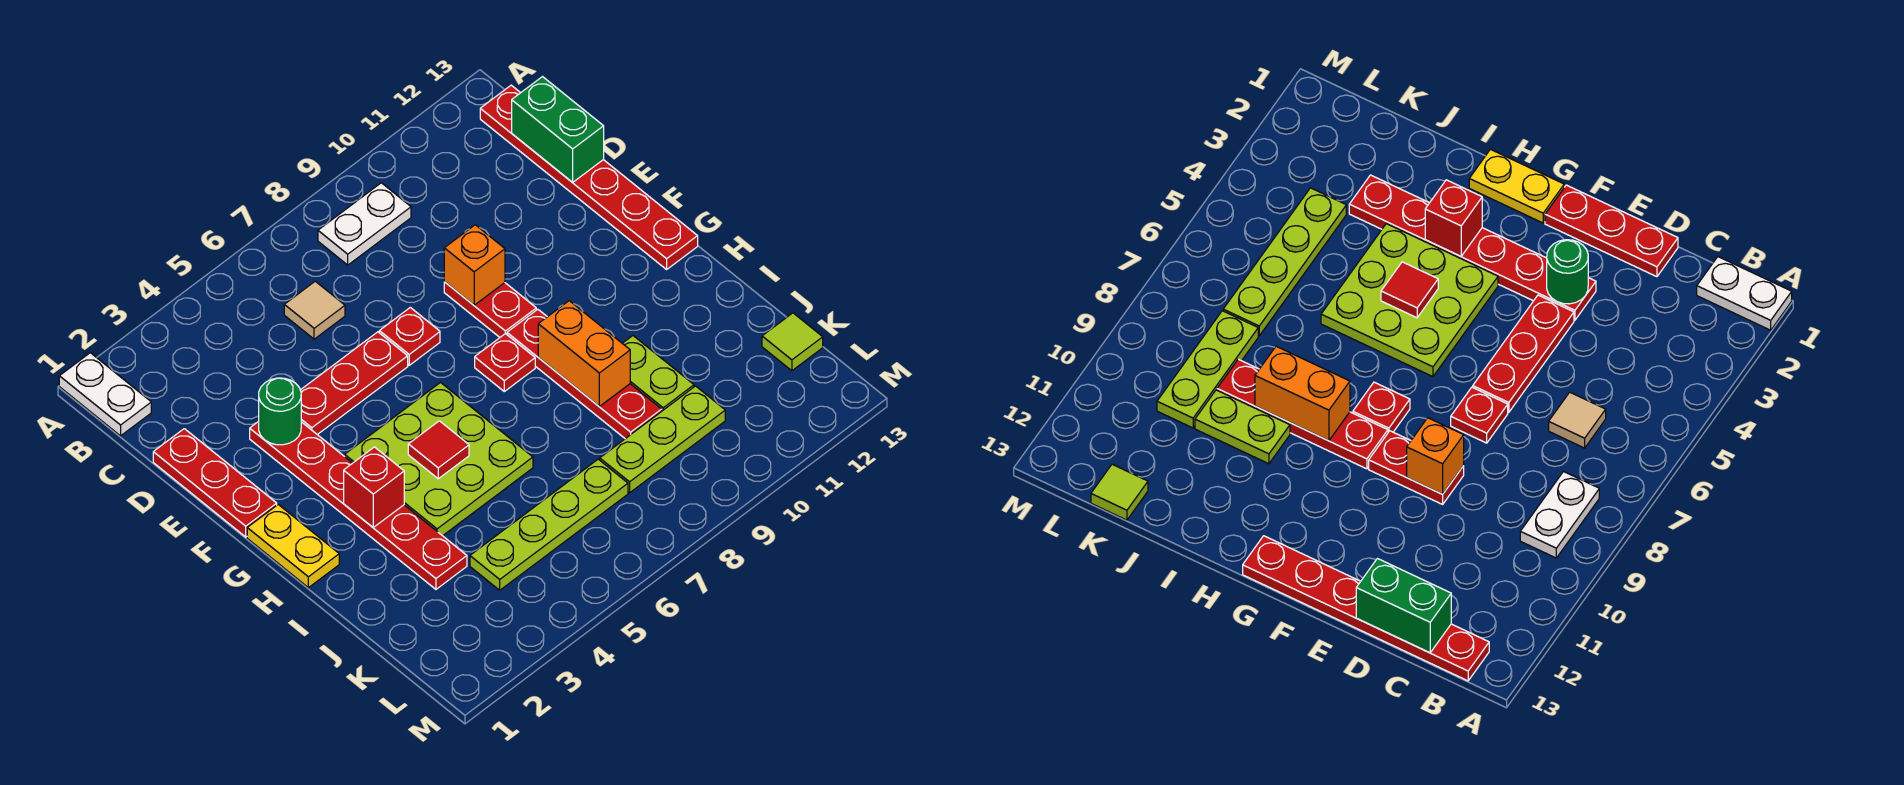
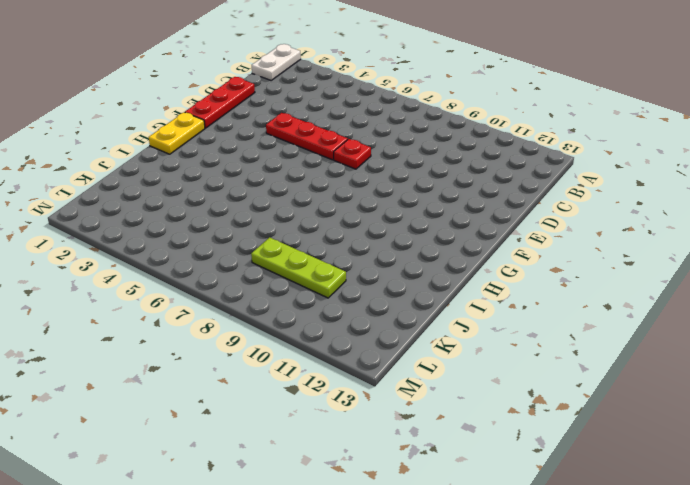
none -> white 1x2 plate [318,183,411,265]
none -> red 1x6 plate [480,85,698,269]
none -> tan 1x1 tile [284,281,345,339]

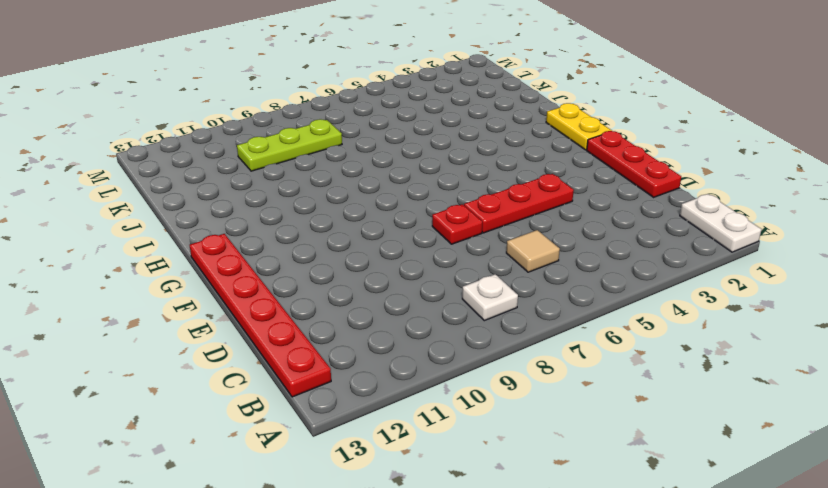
white 1x1 plate [462,274,518,321] -> white 1x2 plate [318,183,411,265]
none -> red 1x6 plate [250,421,467,589]
none -> red 1x2 plate [444,282,536,337]
none -> lime 3x3 plate [345,383,533,536]

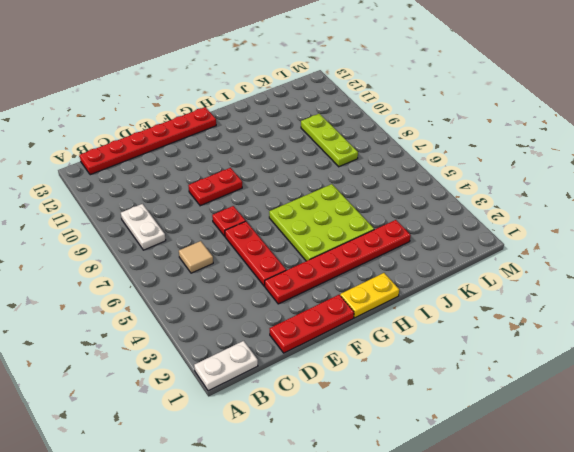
none -> red 1x1 plate [475,334,535,391]
none -> red 1x4 plate [507,309,662,439]
none -> lime 1x2 plate [622,336,694,411]

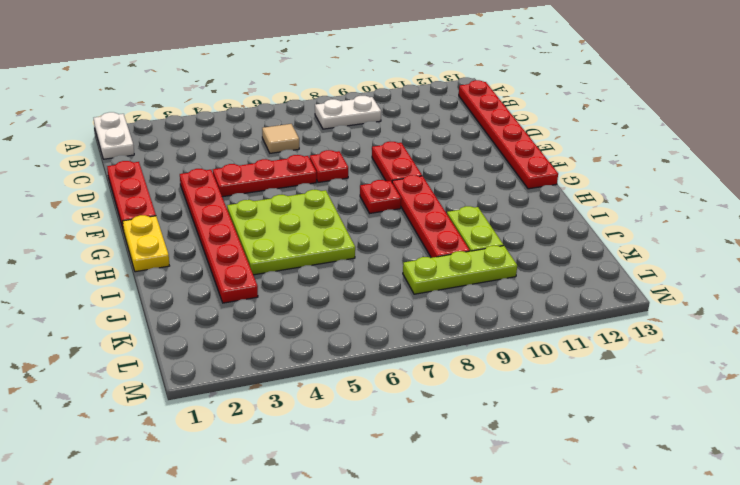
none -> lime 1x4 plate [470,459,628,590]
none -> lime 1x1 tile [762,313,823,371]
none -> green 1x2 brick [512,77,604,182]

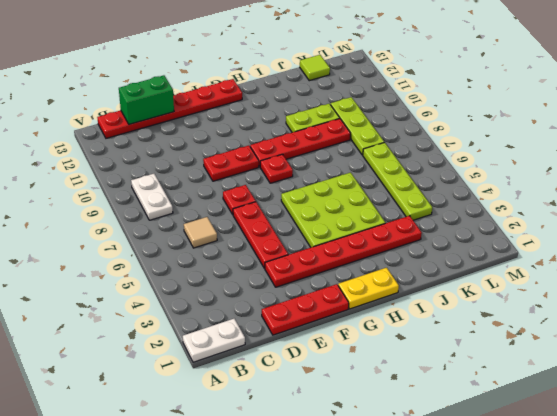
none -> green 1x1 round brick [259,378,301,445]
none -> orange 1x1 brick [444,225,505,305]
none -> red 1x1 brick [344,447,404,527]

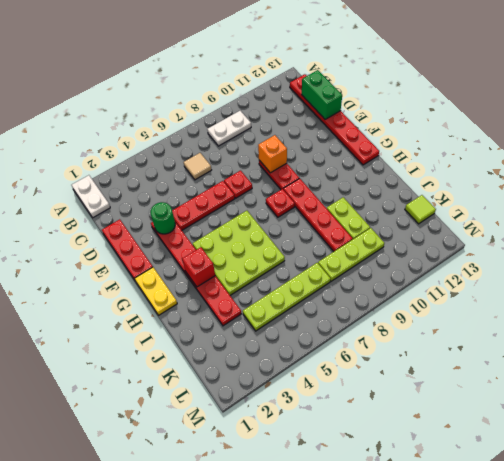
none -> red 1x1 tile [408,421,469,479]
none -> orange 1x2 brick [538,301,630,406]

